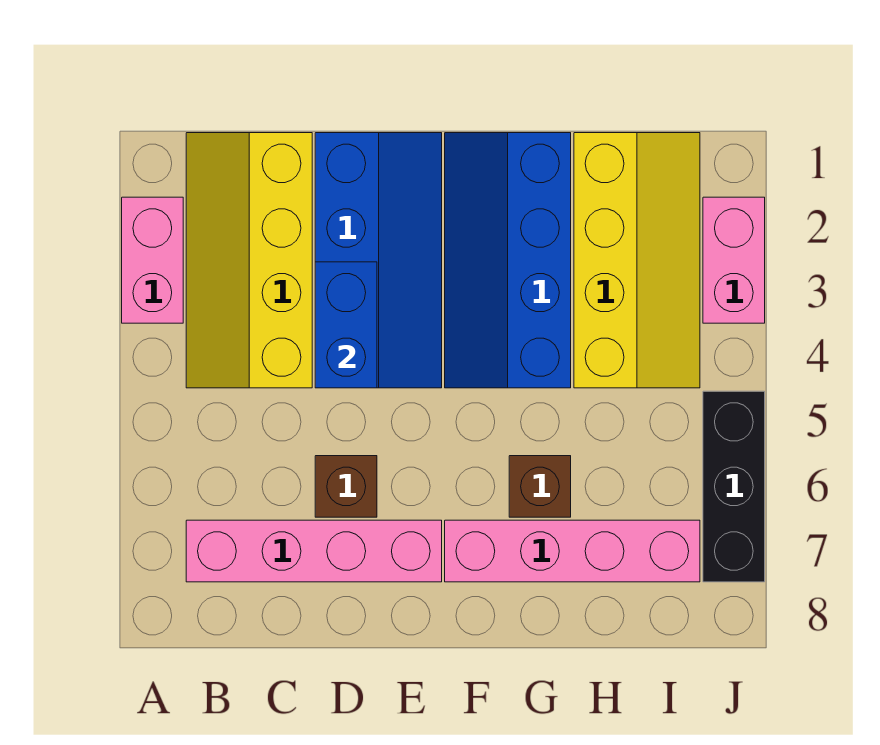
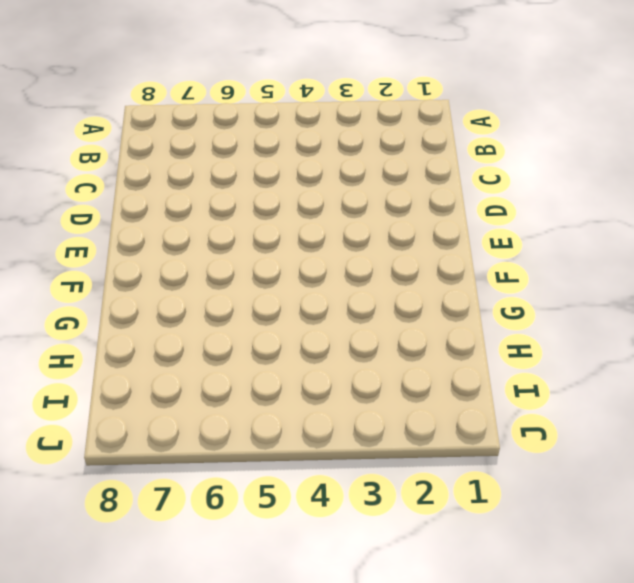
none -> pink 1x2 brick [122,197,183,323]
none -> yellow 2x4 slope [186,133,312,388]
none -> pink 1x4 brick [186,520,442,582]

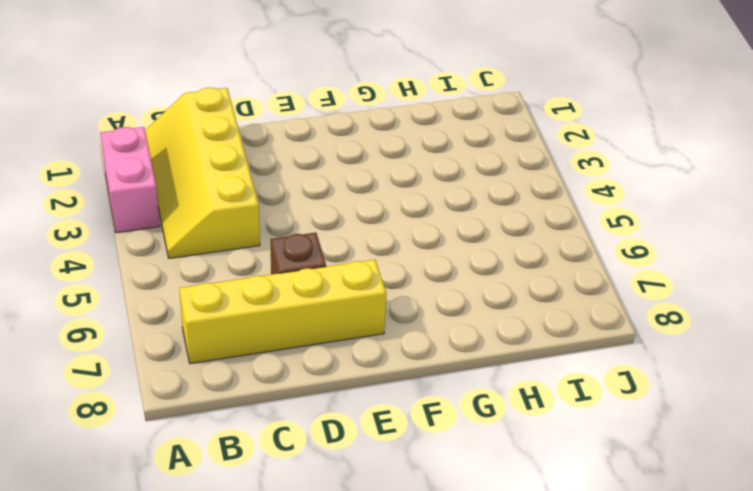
yellow 1x4 brick [179,260,386,364] -> pink 1x4 brick [186,520,442,582]
none -> blue 2x4 slope [315,133,442,388]
none -> blue 2x4 slope [445,133,571,388]
none -> pink 1x4 brick [445,520,700,582]

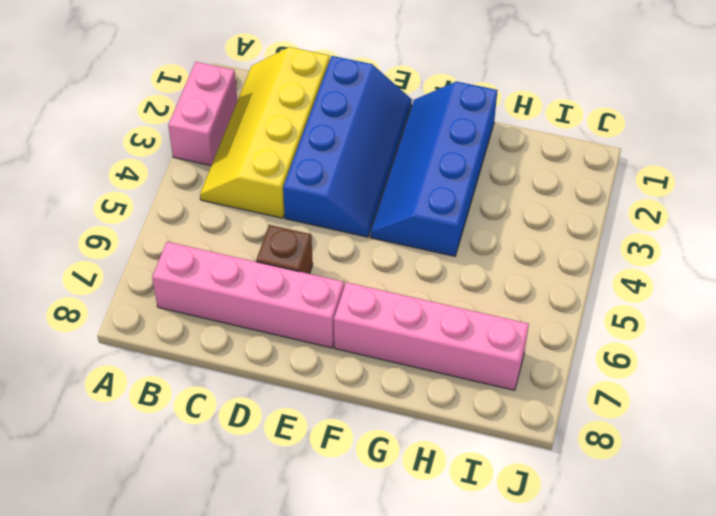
none -> brown 1x1 brick [509,456,571,517]
none -> yellow 2x4 slope [574,133,700,388]
none -> pink 1x2 brick [703,197,765,323]

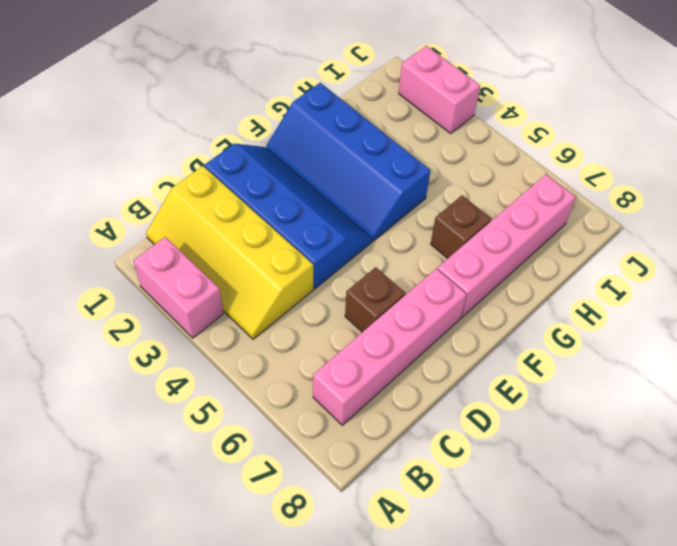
none -> yellow 2x4 slope [574,133,700,388]
none -> black 1x3 brick [703,391,765,582]
none -> blue 1x2 brick [315,262,377,388]

